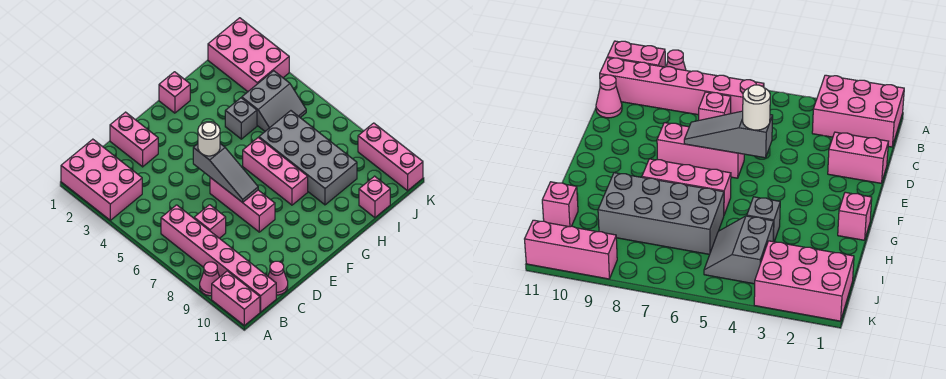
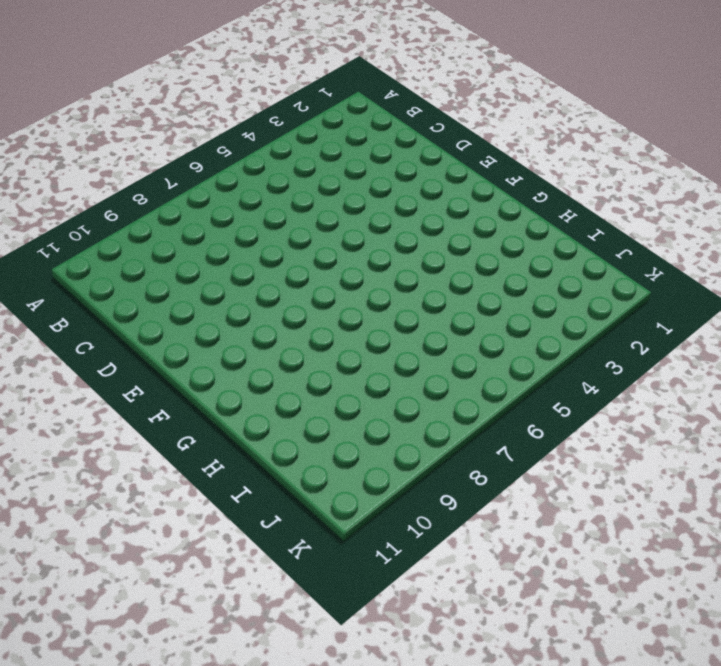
none -> pink 2x3 brick [61,139,142,220]
none -> pink 1x1 cone [200,262,219,296]
none -> pink 1x2 brick [212,271,260,325]

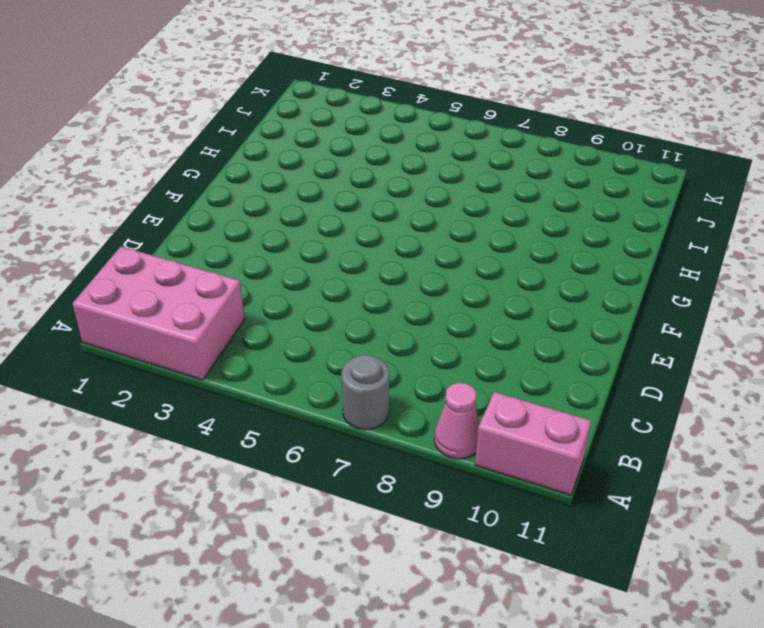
grey 1x1 round brick [341,355,389,430] -> none
none -> pink 1x6 brick [161,205,276,312]
none -> pink 1x1 brick [194,205,226,238]
none -> pink 1x1 cone [268,261,288,295]

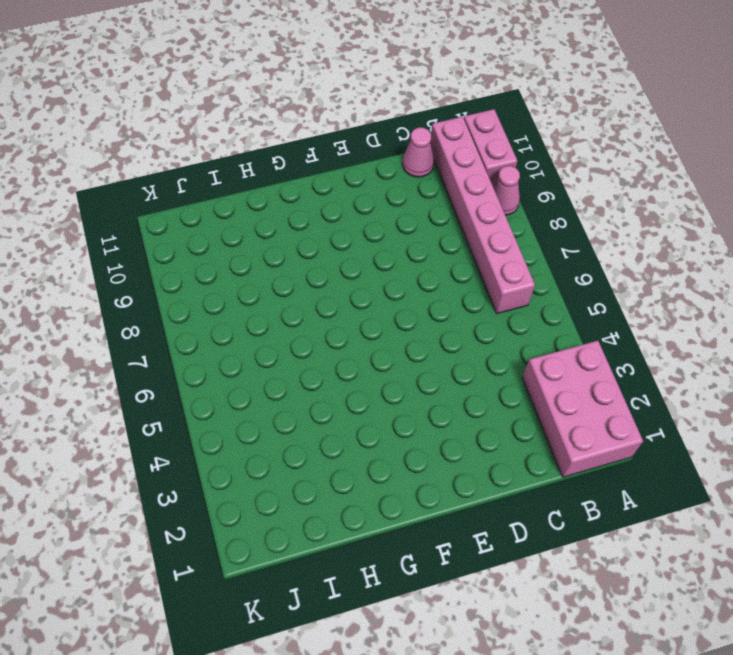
none -> pink 1x1 brick [194,205,226,238]
none -> pink 1x2 brick [110,112,158,167]
none -> pink 1x3 brick [210,177,275,232]

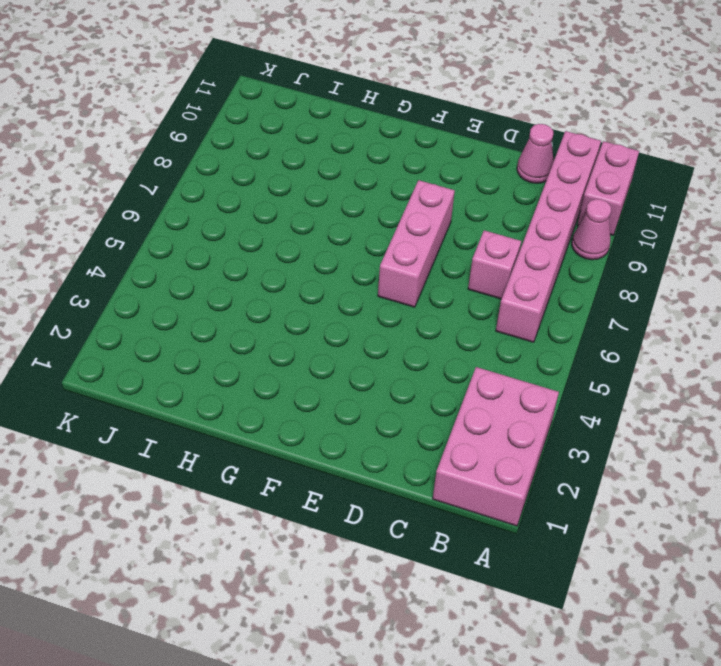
none -> pink 1x2 brick [110,112,158,167]
none -> pink 1x1 brick [159,72,190,113]
none -> pink 1x3 brick [243,138,308,205]

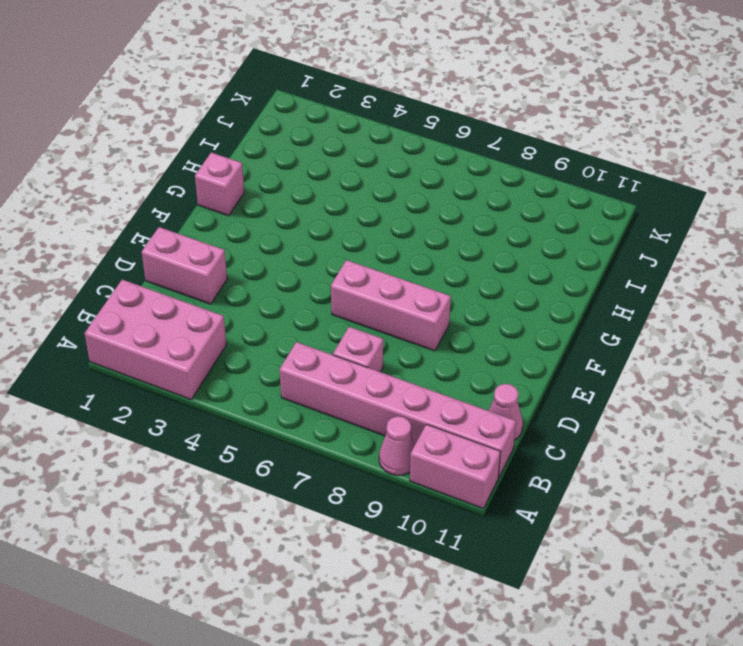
none -> pink 1x3 brick [243,138,308,205]
none -> grey 1x1 brick [225,98,257,139]
none -> grey 2x4 brick [259,111,357,205]

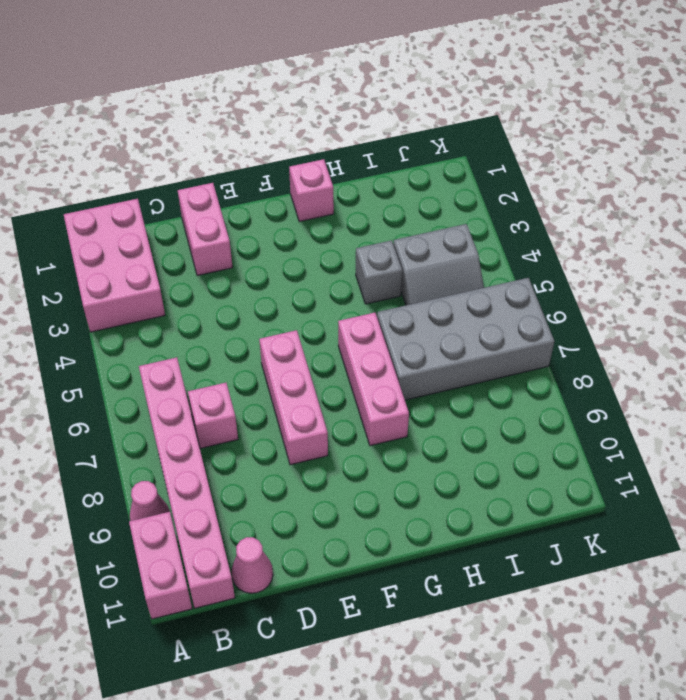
grey 2x4 brick [377,278,554,400] -> grey 2x4 brick turned to [259,111,357,205]
none -> pink 1x1 brick [359,176,390,218]
none -> pink 2x3 brick [208,18,289,92]
none -> pink 1x3 brick [358,123,423,191]

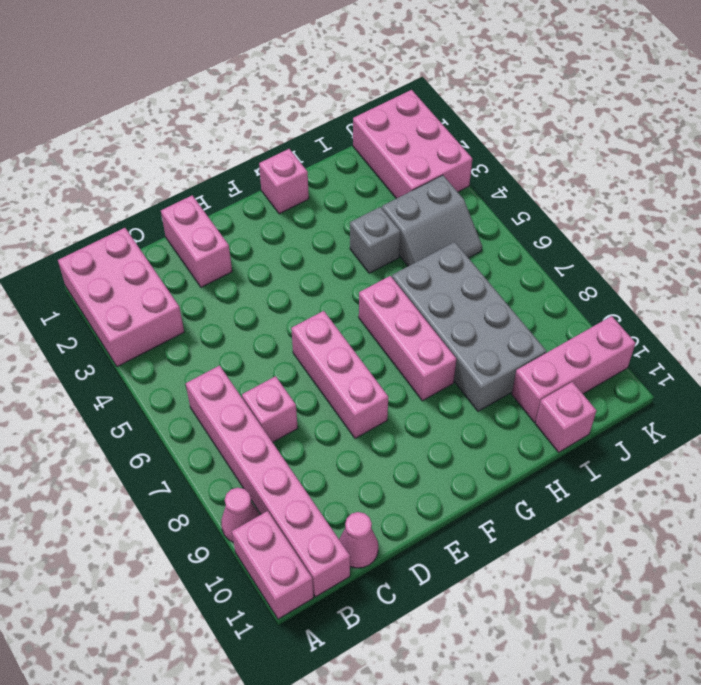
pink 1x3 brick [512,316,636,422] -> pink 1x3 brick turned to [358,123,423,191]
none -> grey 1x3 slope [193,144,258,203]
none -> white 1x1 round brick [198,122,220,156]

